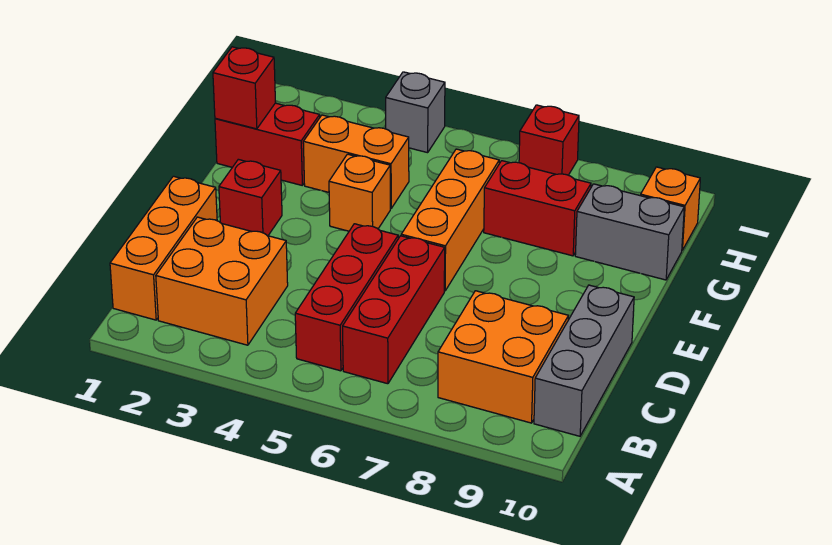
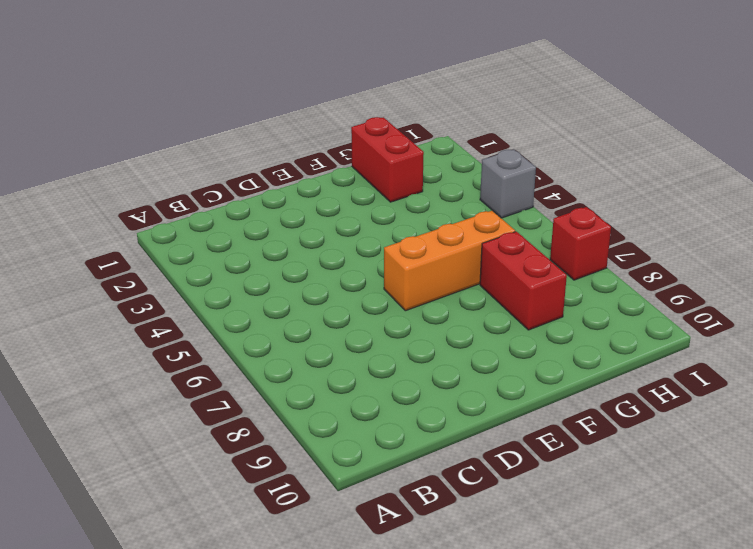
none -> orange 1x3 brick [110,176,217,320]
none -> orange 2x2 brick [156,217,288,345]
none -> red 1x3 brick [295,224,398,371]

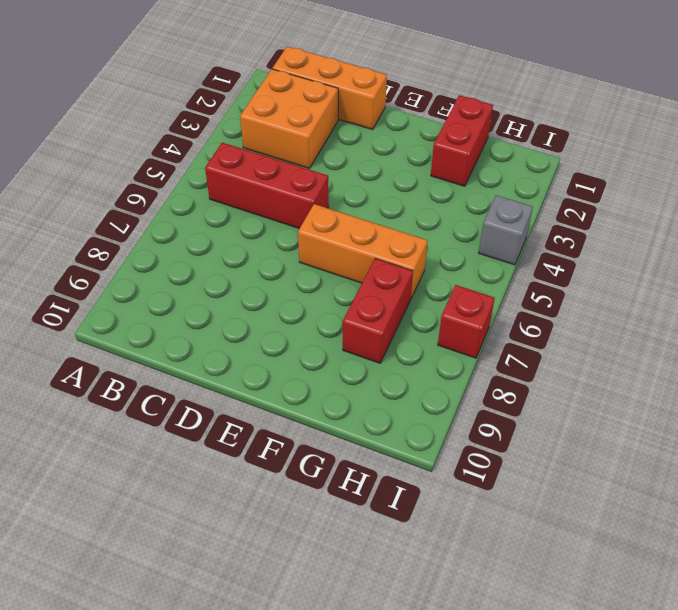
none -> red 1x3 brick [343,236,445,384]
none -> orange 2x2 brick [438,291,568,423]
none -> grey 1x3 brick [534,285,634,436]

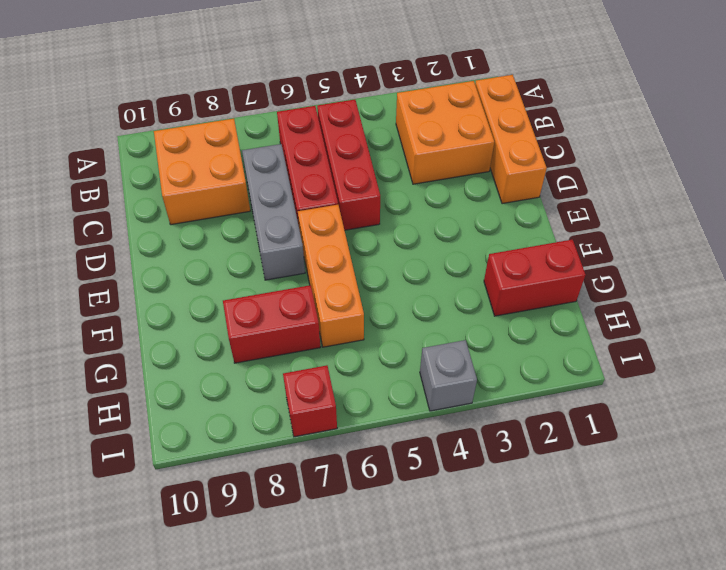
grey 1x3 brick [242,144,305,280] -> grey 1x3 brick moved to [534,285,634,436]
none -> red 1x1 brick [219,159,282,236]
none -> orange 1x1 brick [329,154,390,231]
none -> orange 1x2 brick [303,115,409,209]

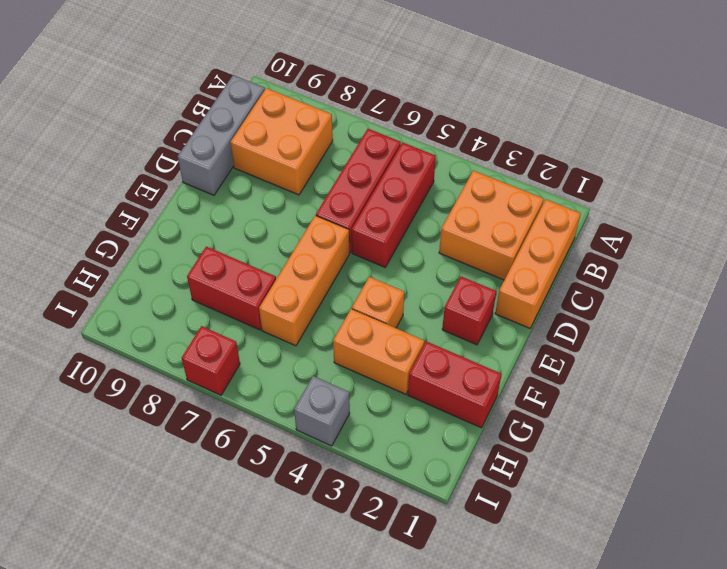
none -> grey 1x2 brick [575,184,684,280]
none -> orange 1x1 brick [641,167,700,250]
none -> red 1x1 brick [213,47,275,129]

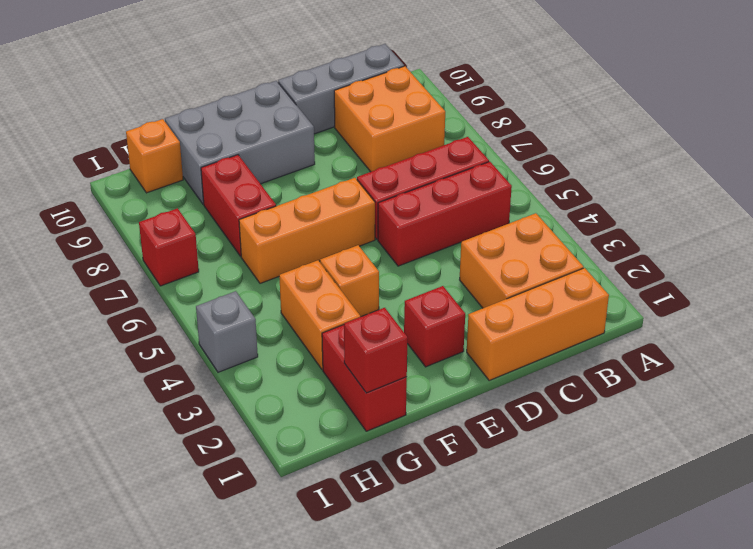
grey 2x3 brick [165,81,315,204] -> grey 1x2 brick [575,184,684,280]

